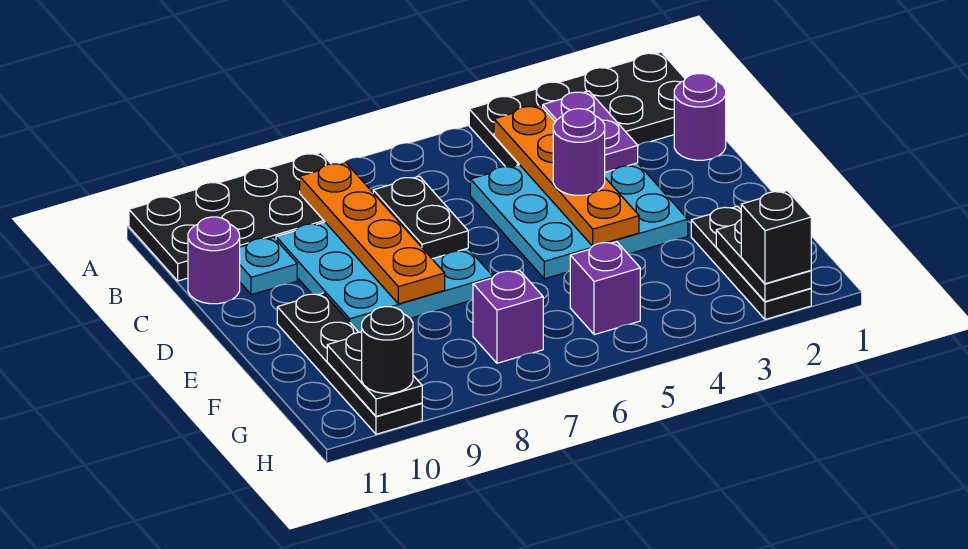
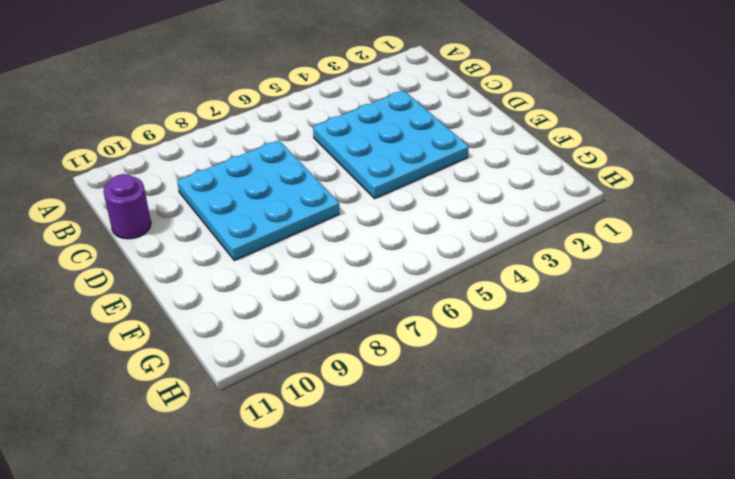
none -> black 2x4 plate [469,52,685,167]
none -> black 2x4 plate [129,153,331,281]
none -> purple 1x1 round brick [674,74,726,160]

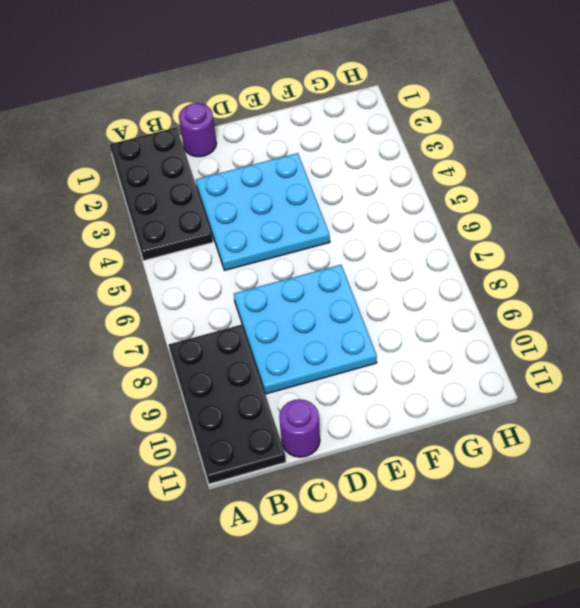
none -> cyan 1x1 plate [240,237,297,295]
none -> black 1x4 plate [277,293,422,434]
none -> black 1x3 plate [691,206,811,319]

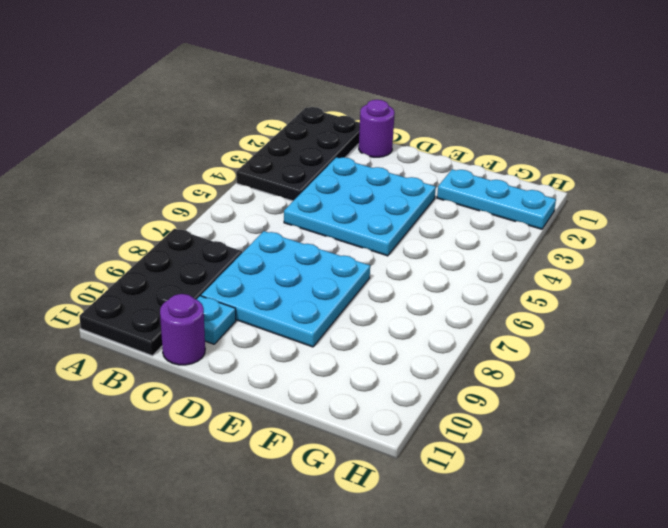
cyan 1x3 plate [437,169,556,229] -> black 1x3 plate [691,206,811,319]
none -> black 1x4 plate [277,293,422,434]
none -> purple 1x1 brick [570,242,640,335]
none -> purple 1x1 brick [473,270,543,363]

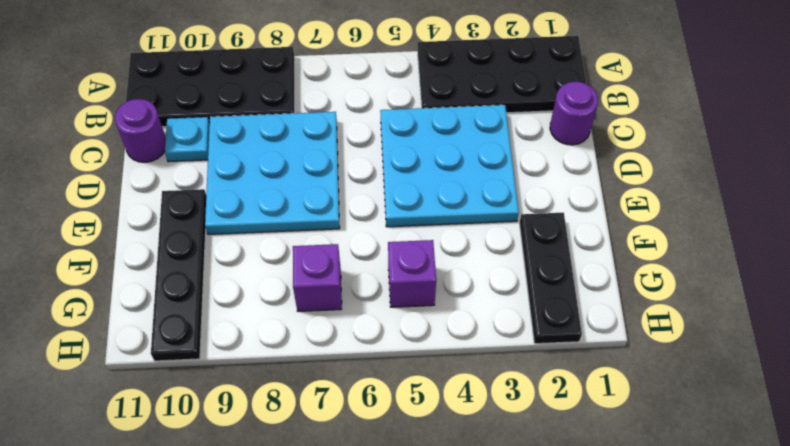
none -> purple 1x2 plate [543,91,638,172]
none -> orange 1x4 plate [494,105,639,246]
none -> orange 1x4 plate [300,163,445,304]

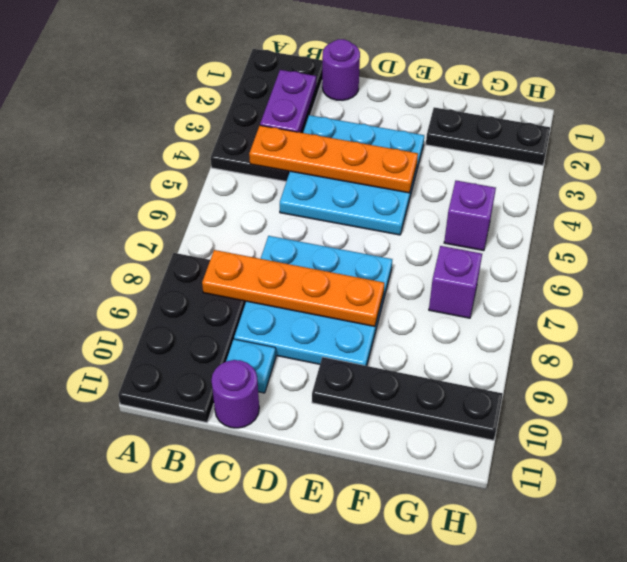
purple 1x2 plate [260,70,316,133] -> purple 1x2 plate turned to [543,91,638,172]
none -> black 1x2 plate [373,176,468,259]
none -> black 1x2 plate [716,220,811,302]
none -> black 1x2 plate [327,332,422,416]

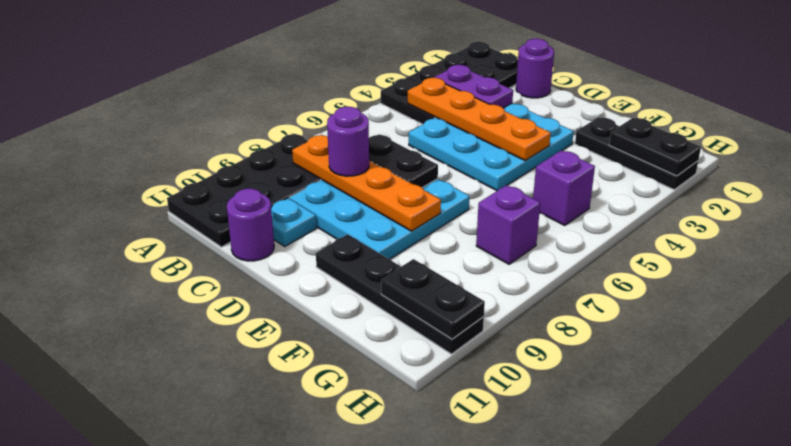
purple 1x1 round brick [327,107,369,176] -> purple 1x1 round brick moved to [553,109,605,195]
none -> black 1x1 brick [741,191,811,284]
none -> black 1x1 round brick [362,307,413,393]

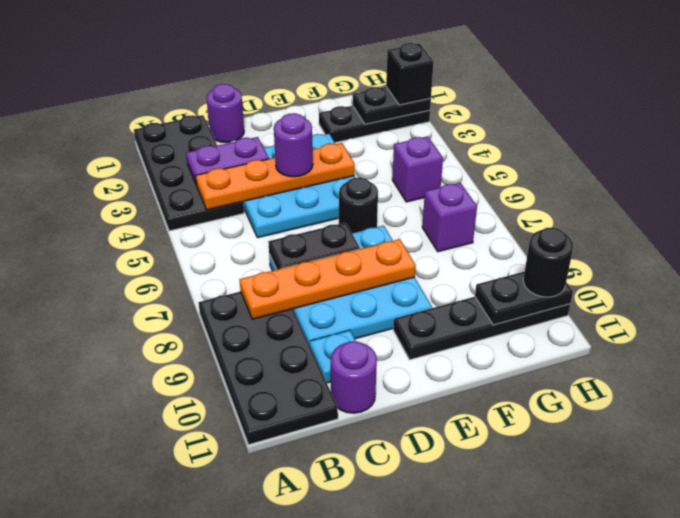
black 1x1 round brick [339,177,378,233] -> none

